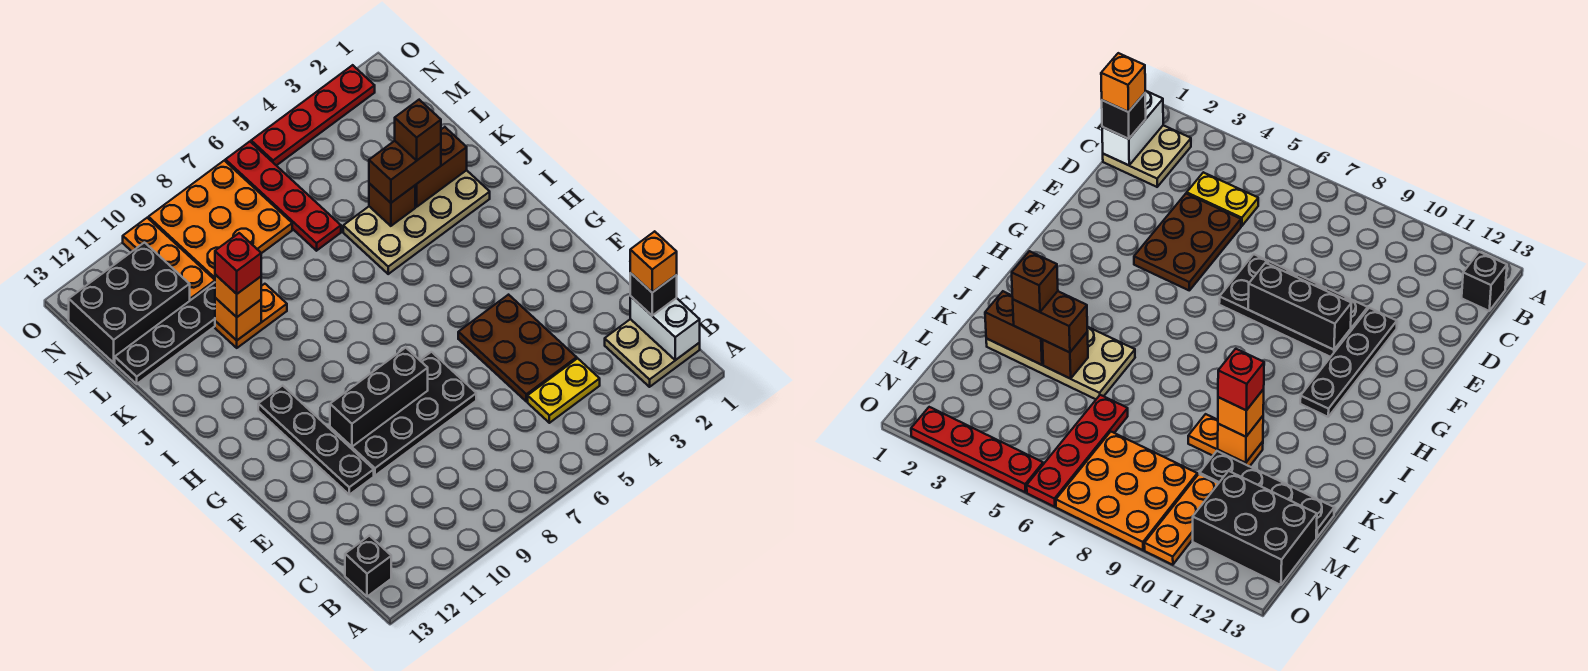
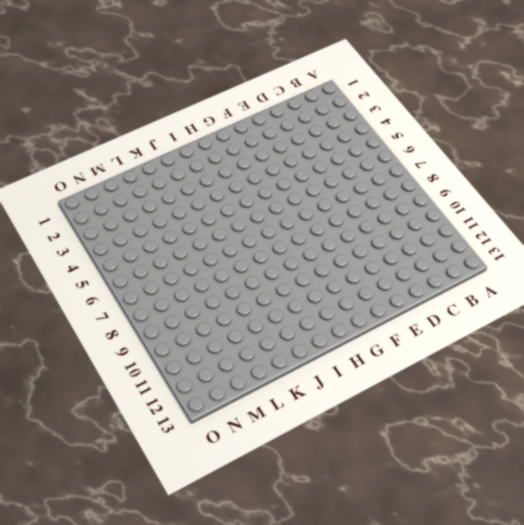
none -> tan 2x2 plate [605,319,700,387]
none -> black 1x1 brick [345,536,391,596]
none -> yellow 1x2 plate [528,358,600,423]

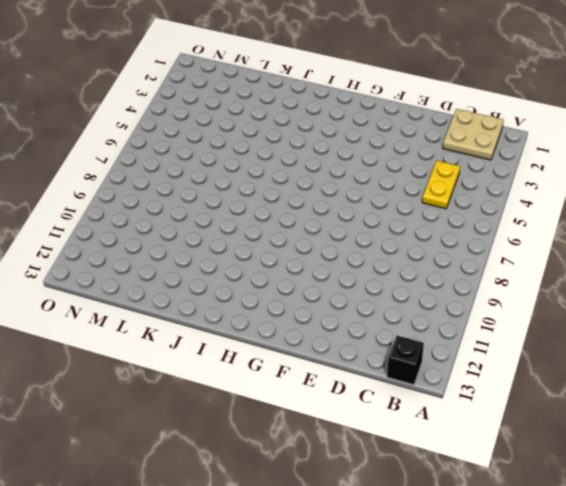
none -> brown 2x3 plate [458,295,577,402]
none -> black 2x4 plate [330,352,476,476]
none -> black 1x4 plate [258,385,374,495]

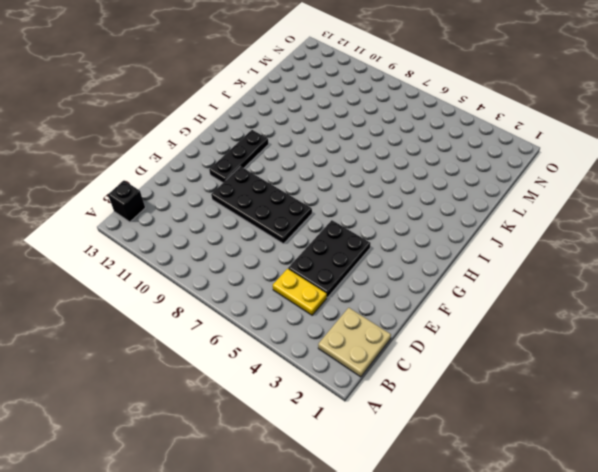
black 2x3 plate [288,220,371,297] -> brown 2x3 plate [458,295,577,402]
black 1x3 plate [209,130,269,183] -> black 1x4 plate [258,385,374,495]
none -> tan 2x4 plate [343,170,490,274]
none -> orange 1x2 plate [215,284,287,348]
none -> red 1x4 plate [225,142,341,251]

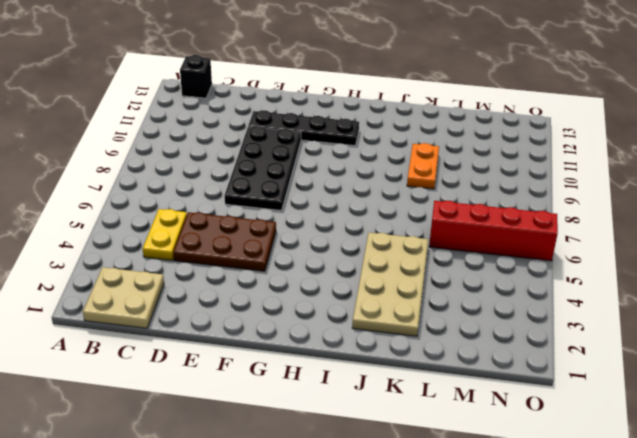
red 1x4 brick [429,201,558,261] -> red 1x4 plate [225,142,341,251]
none -> black 1x4 plate [115,283,215,384]
none -> orange 3x3 plate [148,161,292,280]
none -> orange 1x3 plate [123,218,215,300]

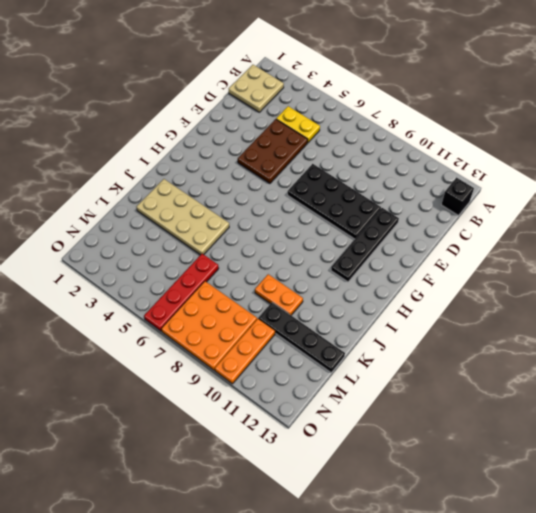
none -> black 2x3 brick [69,243,190,363]
none -> red 1x4 plate [251,65,375,166]
none -> white 1x2 brick [630,296,700,360]

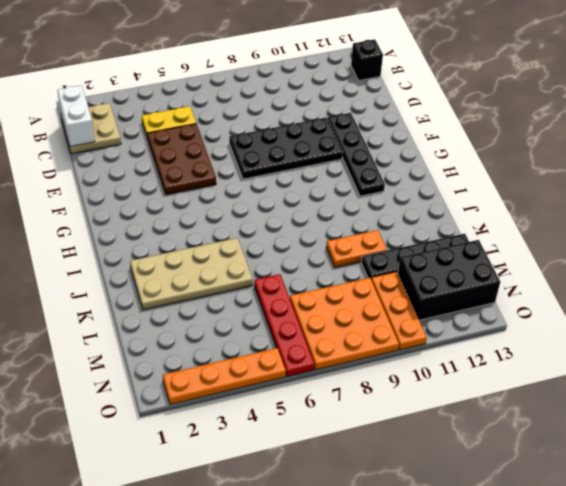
orange 1x4 plate [163,348,286,404] -> red 1x4 plate [251,65,375,166]
none -> black 1x3 brick [330,348,428,447]
none -> brown 1x2 brick [415,127,467,207]
none -> brown 1x1 brick [369,183,415,226]

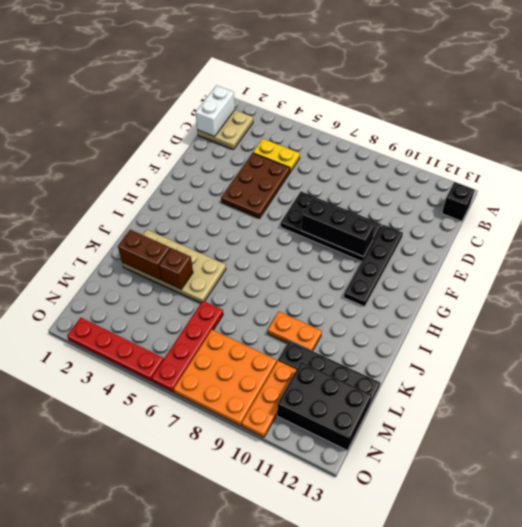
none -> orange 1x1 brick [215,298,261,340]
none -> black 1x1 brick [630,273,677,316]
none -> brown 1x2 brick [369,141,441,203]

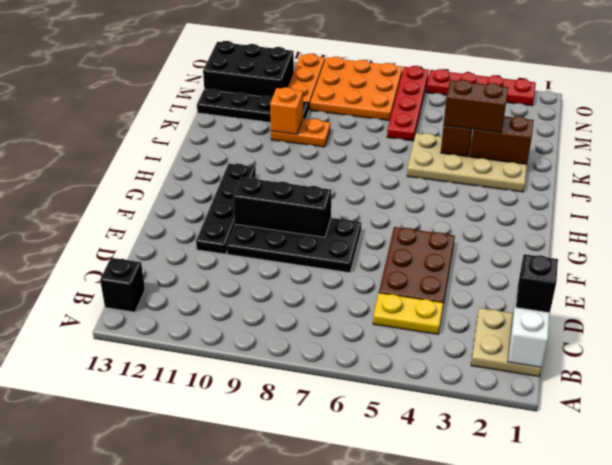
none -> orange 1x1 brick [215,275,261,317]
none -> orange 1x1 brick [630,231,677,292]
none -> brown 1x1 brick [395,100,441,161]

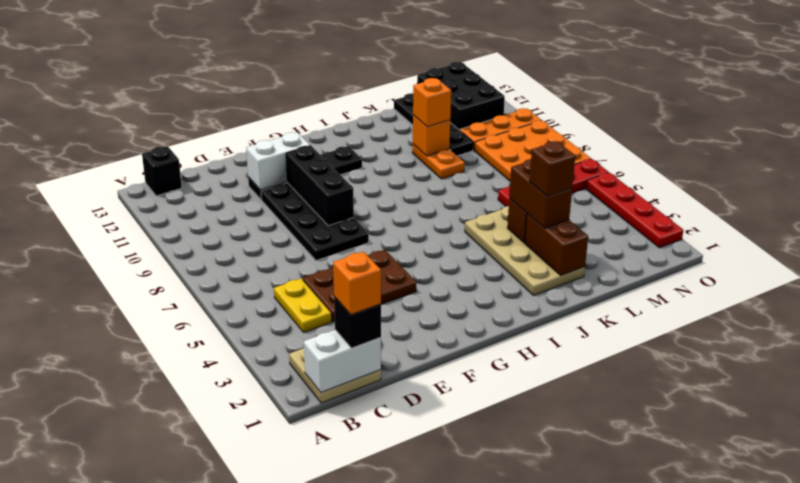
white 1x2 brick [246,132,310,190] -> none
none -> red 1x1 brick [215,233,261,294]

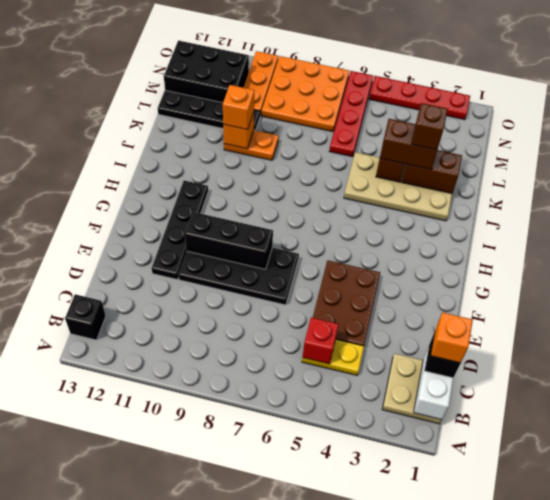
red 1x1 brick [302,318,339,364] -> red 1x1 brick moved to [215,233,261,294]

